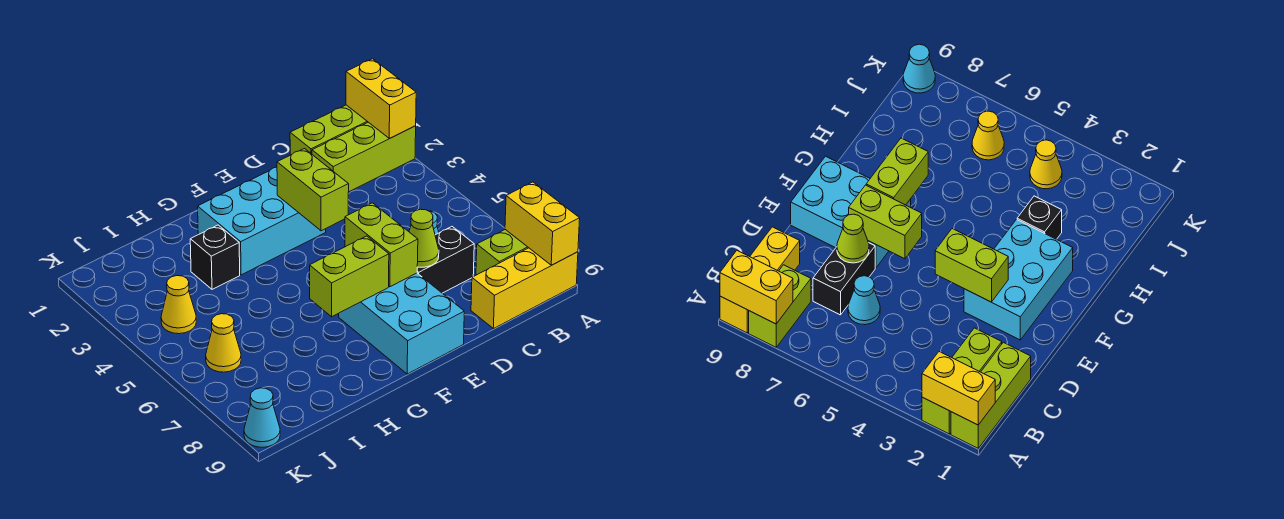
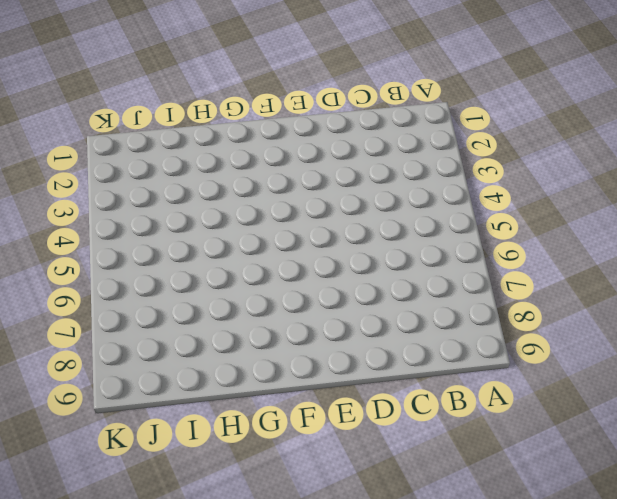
none -> lime 1x3 brick [290,105,368,155]
none -> lime 1x3 brick [312,122,416,192]
none -> lime 1x2 brick [476,230,528,275]

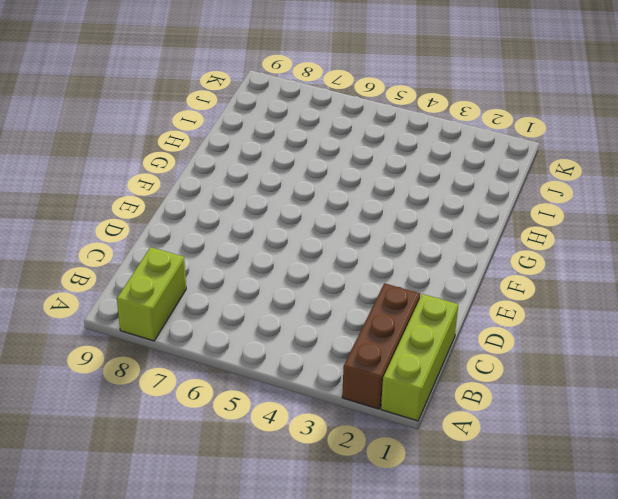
brown 1x3 brick [342,283,420,409] -> lime 1x3 brick [312,122,416,192]
none -> yellow 1x3 brick [471,248,578,329]
none -> cyan 1x1 cone [848,276,880,325]
none -> black 1x2 brick [417,227,474,293]

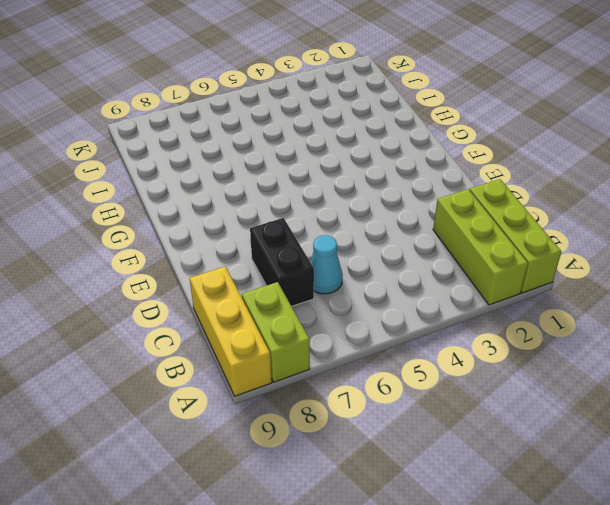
none -> cyan 2x3 brick [198,167,326,275]
none -> cyan 2x3 brick [339,273,464,374]
none -> black 1x1 brick [190,225,240,289]

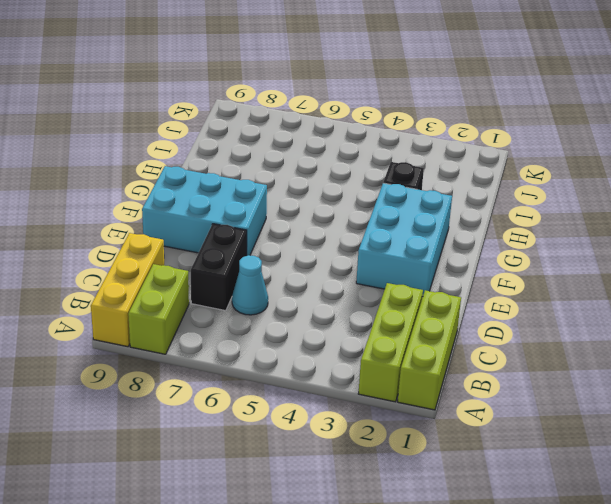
none -> yellow 1x1 cone [161,276,196,334]
none -> yellow 1x1 cone [206,314,241,372]
none -> cyan 1x1 cone [244,388,280,447]

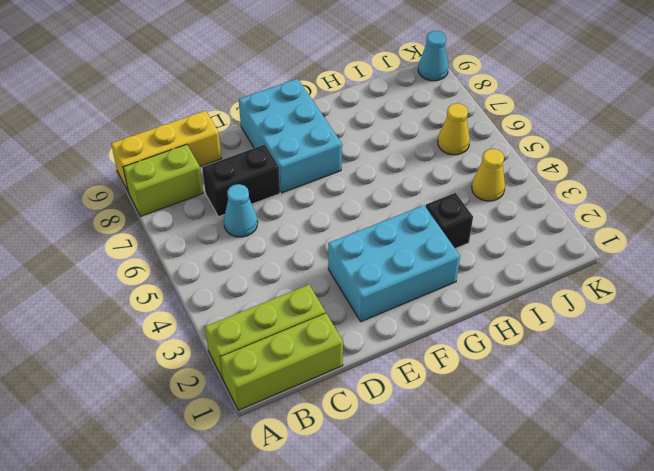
none -> yellow 1x2 brick [346,59,416,138]
none -> yellow 1x2 brick [505,182,580,265]
none -> lime 1x1 cone [409,209,439,267]

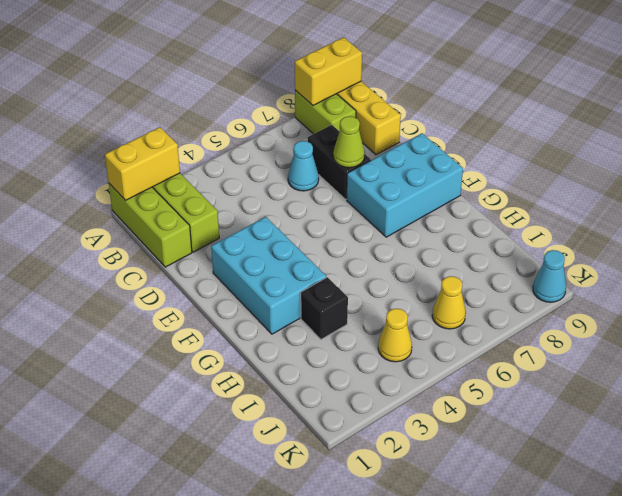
none -> lime 1x2 brick [277,149,349,231]
none -> lime 1x2 brick [345,203,418,287]
none -> lime 1x2 brick [310,236,389,317]

